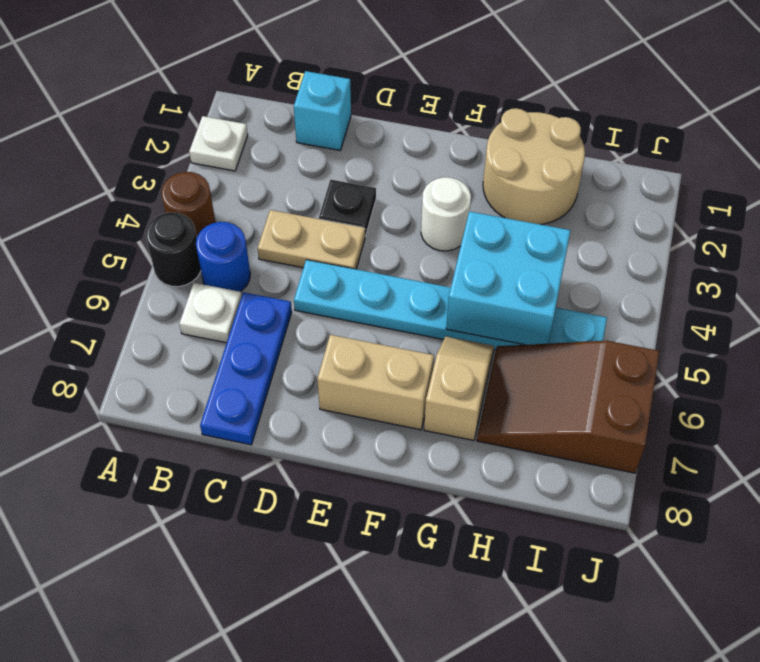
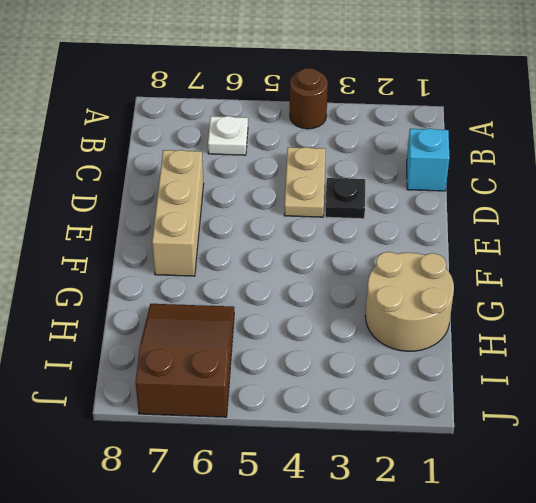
tan 1x3 brick [152,150,204,276] -> tan 1x2 brick [317,335,434,430]
none -> white 1x1 plate [189,116,248,171]
none -> black 1x1 round brick [146,212,201,287]
none -> blue 1x1 round brick [196,222,250,292]

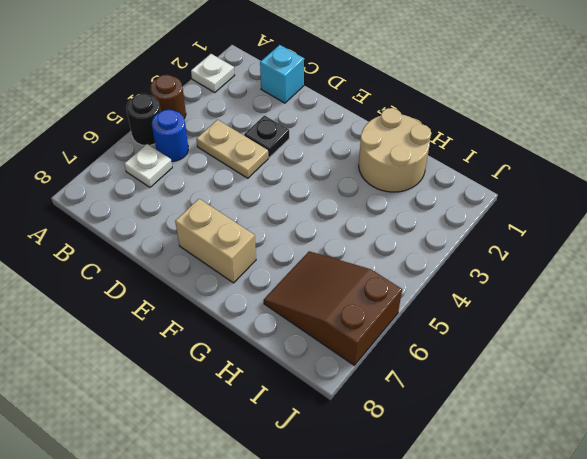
none -> blue 1x3 plate [200,292,292,445]
none -> cyan 1x6 plate [294,260,607,350]
none -> white 1x1 round brick [421,177,471,251]

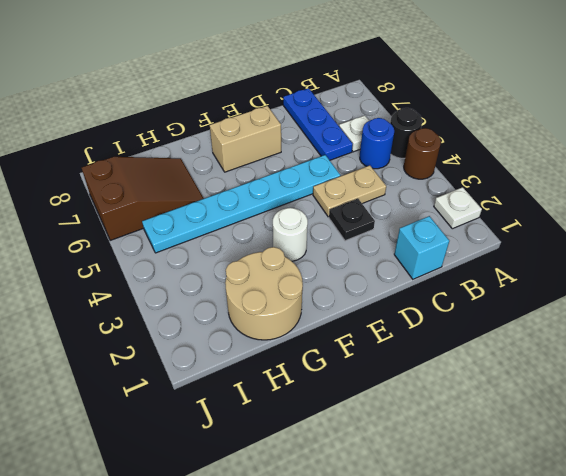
none -> tan 1x2 slope [424,336,494,440]
none -> cyan 2x2 brick [446,211,571,345]

